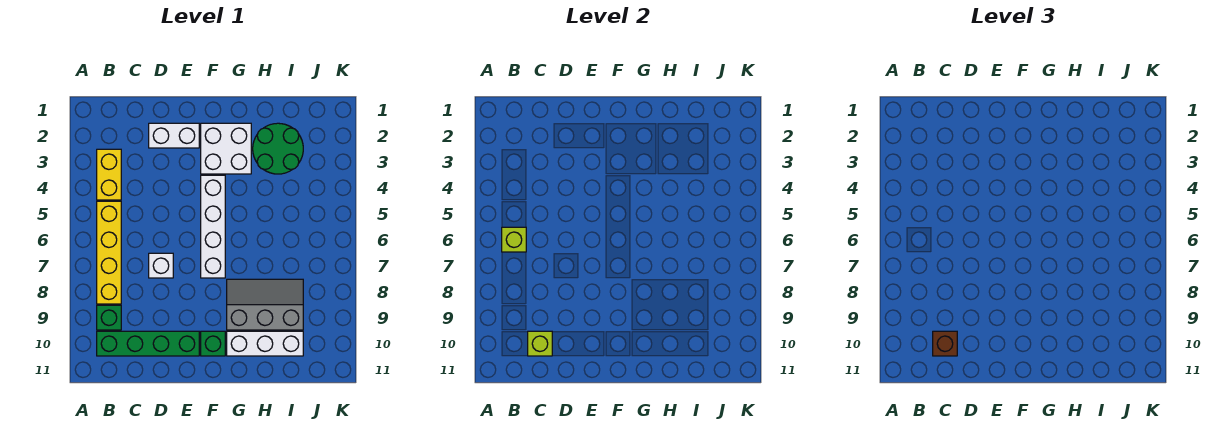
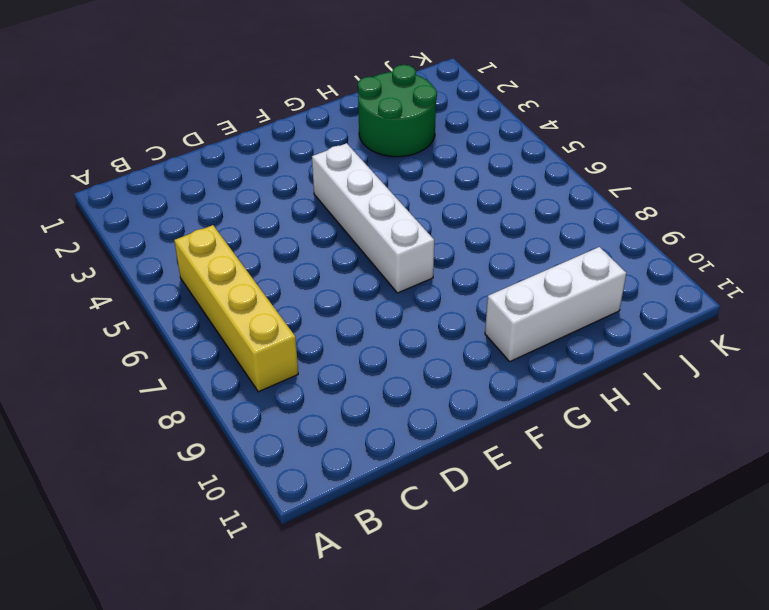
none -> yellow 1x2 brick [97,149,121,200]
none -> green 1x1 brick [97,305,121,330]
none -> green 1x4 brick [97,331,199,356]

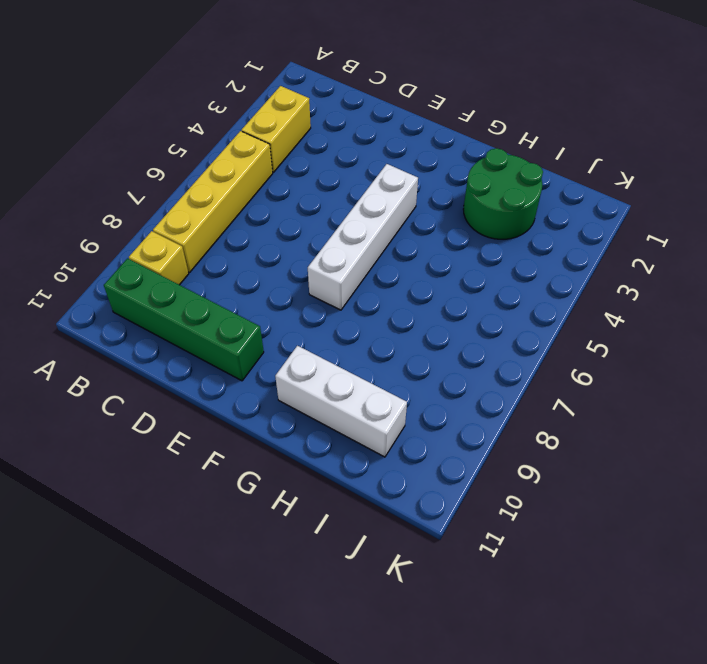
yellow 1x1 brick [129,231,189,285] -> green 1x1 brick [97,305,121,330]
none -> white 1x2 brick [149,123,199,148]
none -> white 1x1 brick [149,253,173,278]
none -> white 2x2 brick [201,123,251,174]

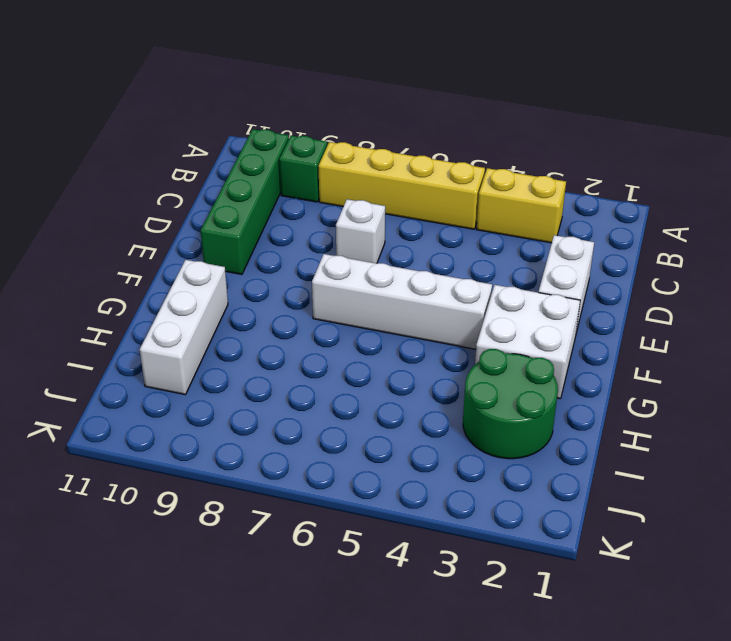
none -> green 1x1 brick [201,331,225,356]
none -> grey 2x3 slope [227,279,303,330]
none -> lime 1x1 brick [502,227,526,252]

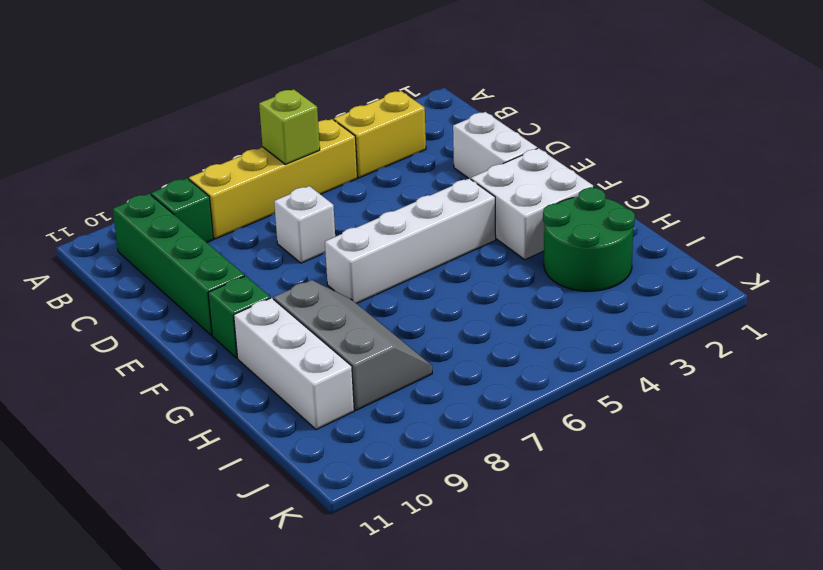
none -> lime 1x1 brick [528,331,552,356]
none -> brown 1x1 brick [933,331,957,356]

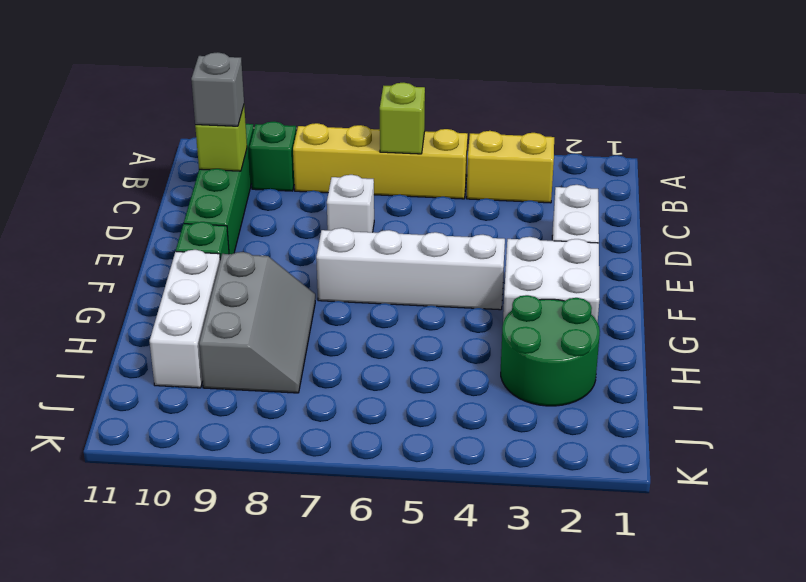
grey 1x1 brick [191,52,244,126] -> brown 1x1 brick [933,331,957,356]

